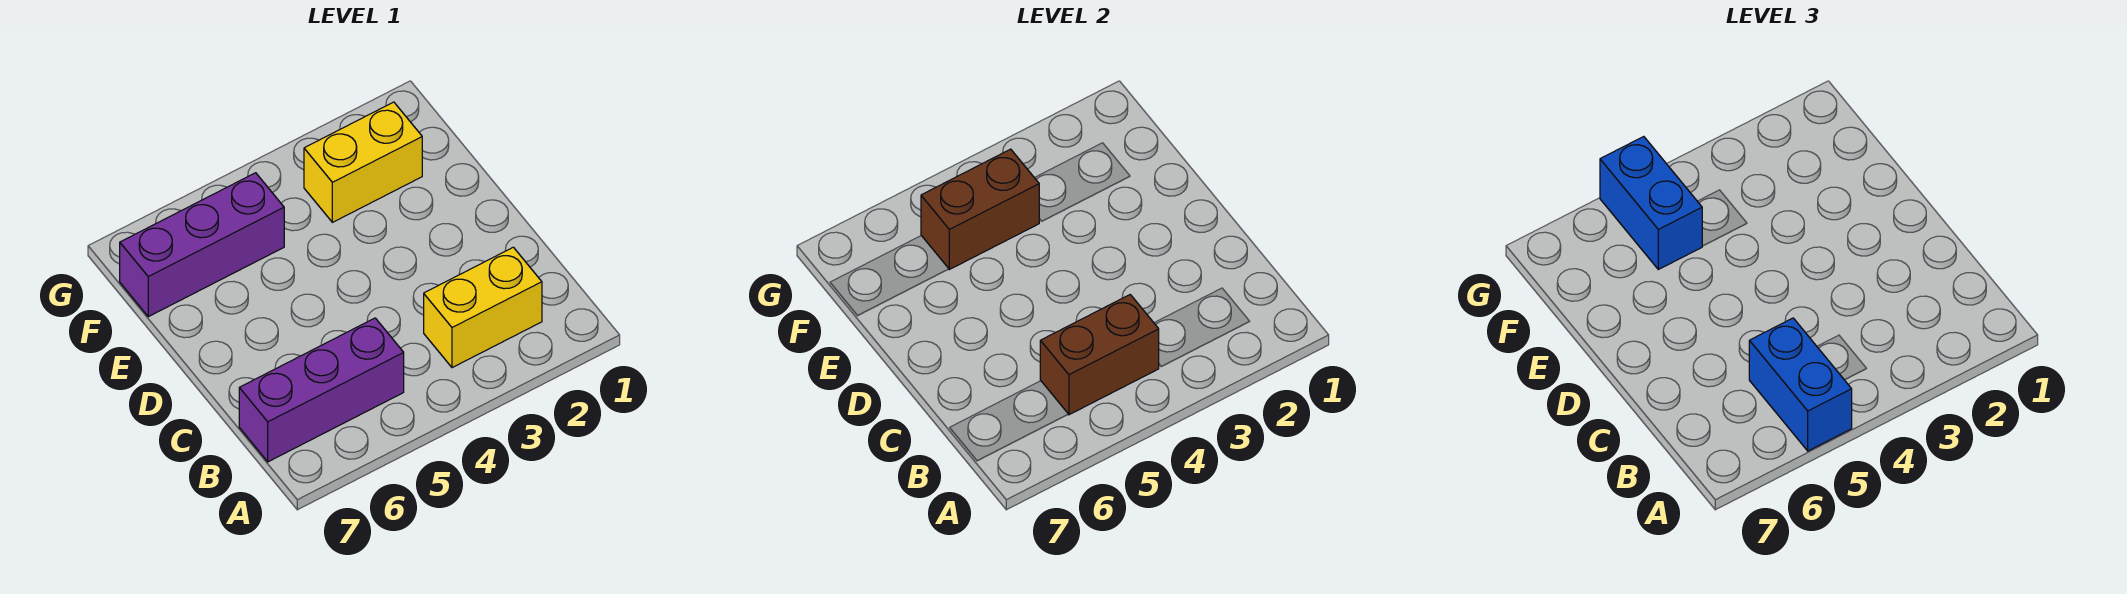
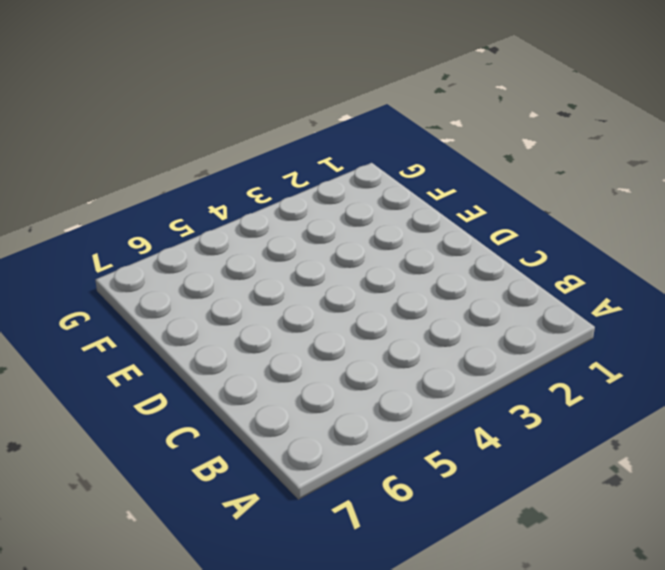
none -> yellow 1x2 brick [424,247,542,368]
none -> purple 1x3 brick [239,318,404,462]

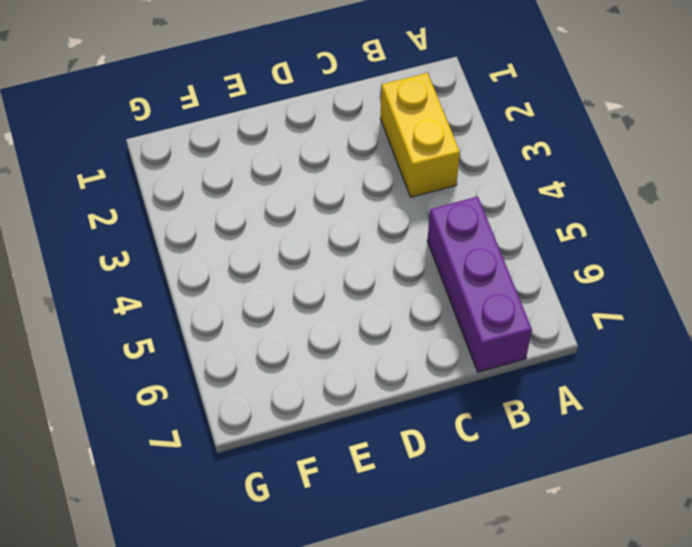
none -> yellow 1x2 brick [304,102,422,222]
none -> purple 1x3 brick [120,173,284,317]

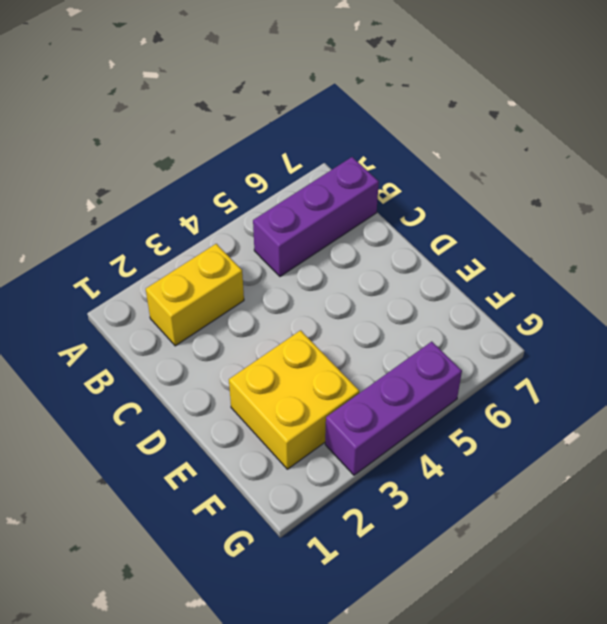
yellow 2x2 brick [229,330,359,469] -> yellow 1x2 brick [304,102,422,222]
purple 1x3 brick [325,342,462,475] -> purple 1x3 brick moved to [120,173,284,317]
none -> brown 1x2 brick [1040,295,1159,415]
none -> brown 1x2 brick [921,149,1039,269]

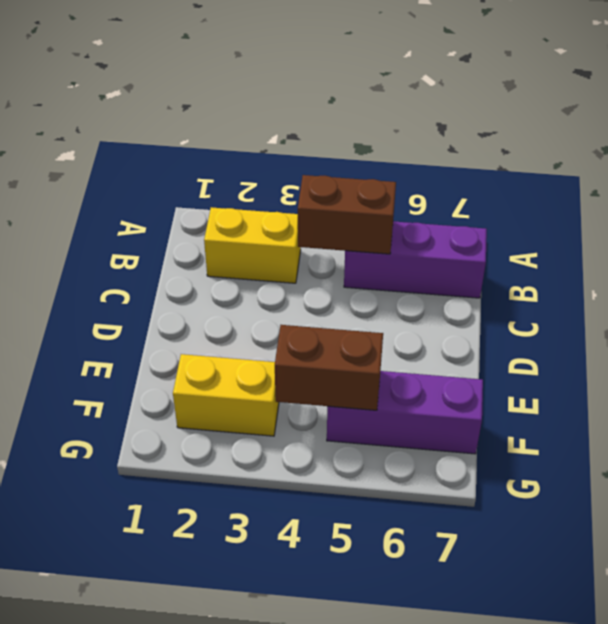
none -> blue 1x2 brick [1749,318,1852,451]
none -> blue 1x2 brick [1600,137,1702,269]

